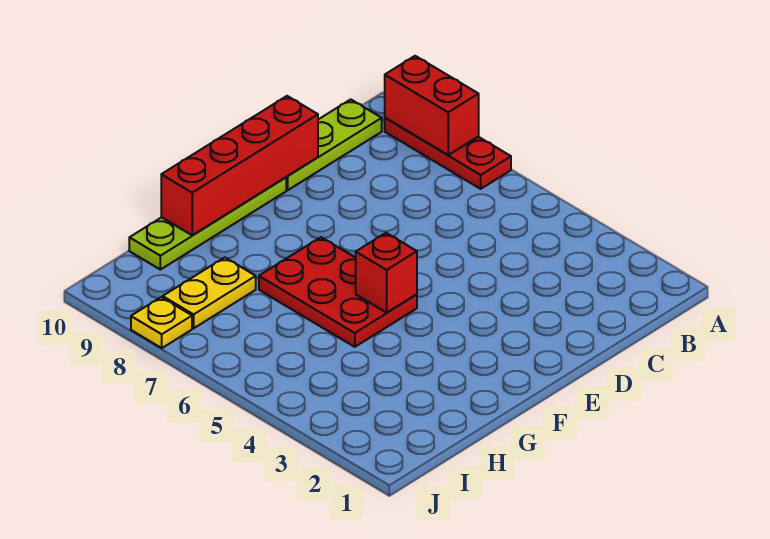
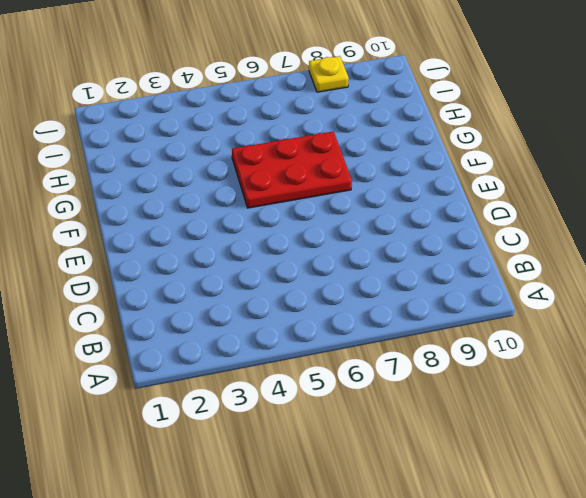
none -> red 1x3 plate [385,118,511,189]
none -> lime 1x3 plate [286,99,382,190]

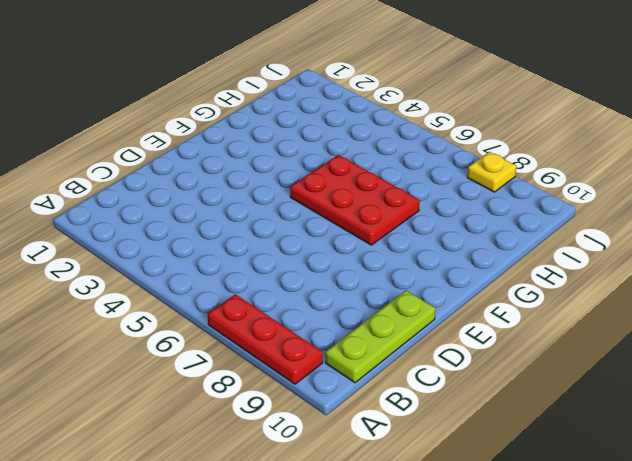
none -> lime 1x4 plate [129,178,286,270]
none -> yellow 1x2 plate [163,258,256,328]

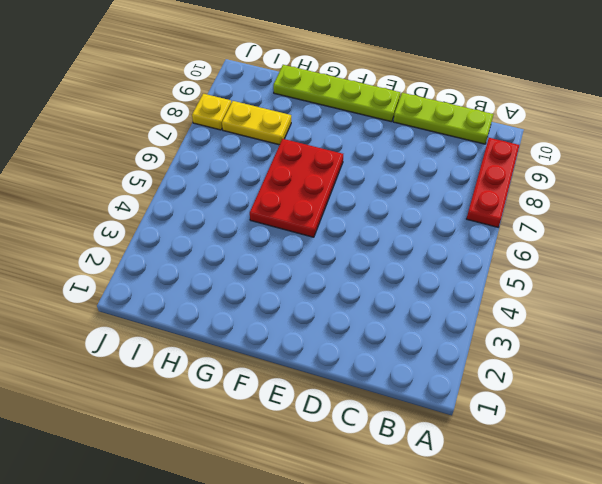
none -> red 1x2 brick [385,56,479,155]
none -> red 1x4 brick [161,96,318,235]

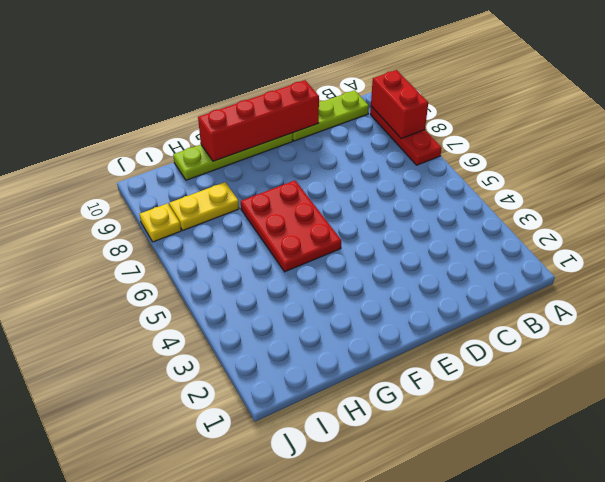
none -> red 1x1 brick [356,233,417,313]

